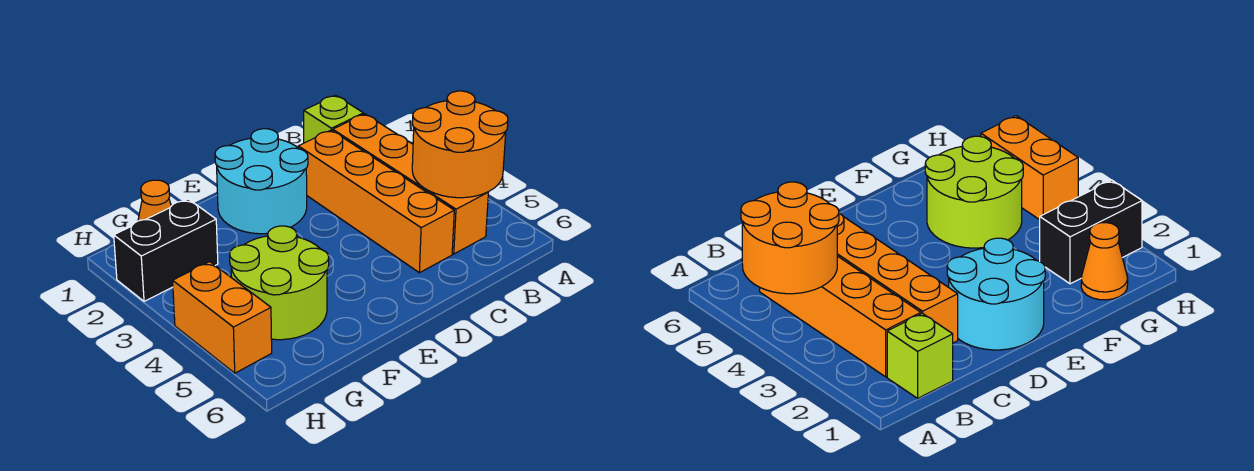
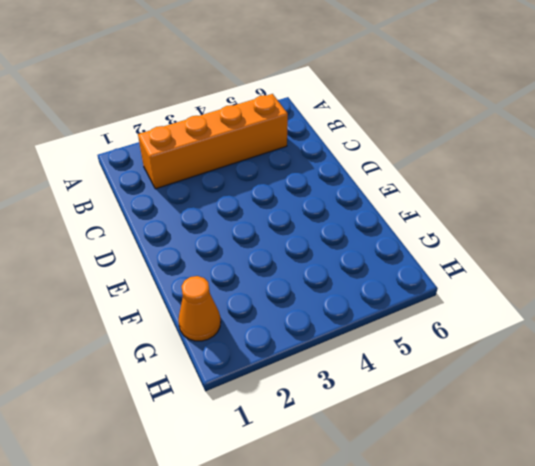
none -> lime 1x1 brick [304,95,363,143]
none -> orange 1x4 brick [298,130,454,273]

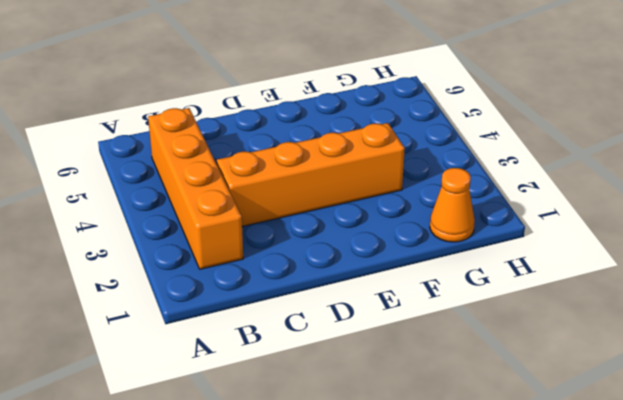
orange 1x4 brick [217,123,405,226] -> orange 1x4 brick turned to [298,130,454,273]
none -> lime 1x1 brick [304,95,363,143]
none -> cyan 2x2 round brick [215,129,308,234]

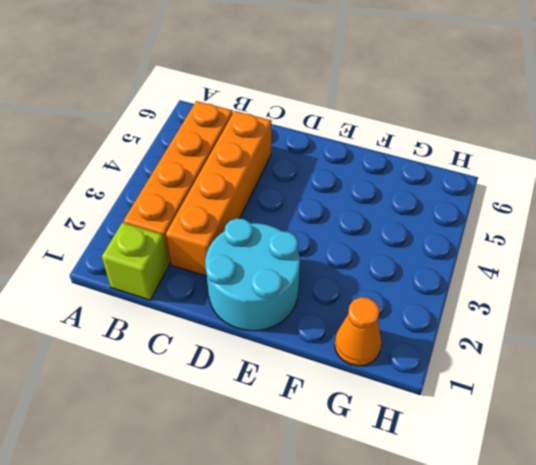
none -> lime 2x2 round brick [230,226,329,340]
none -> black 1x2 brick [114,199,218,301]

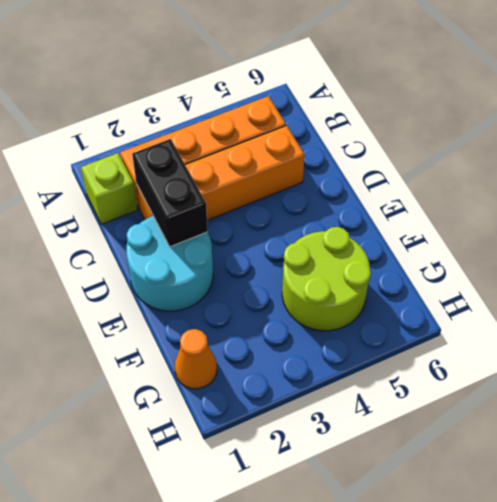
black 1x2 brick [132,139,208,247] -> black 1x2 brick moved to [114,199,218,301]
none -> orange 1x2 brick [173,262,272,373]
none -> orange 2x2 round brick [412,91,508,198]

